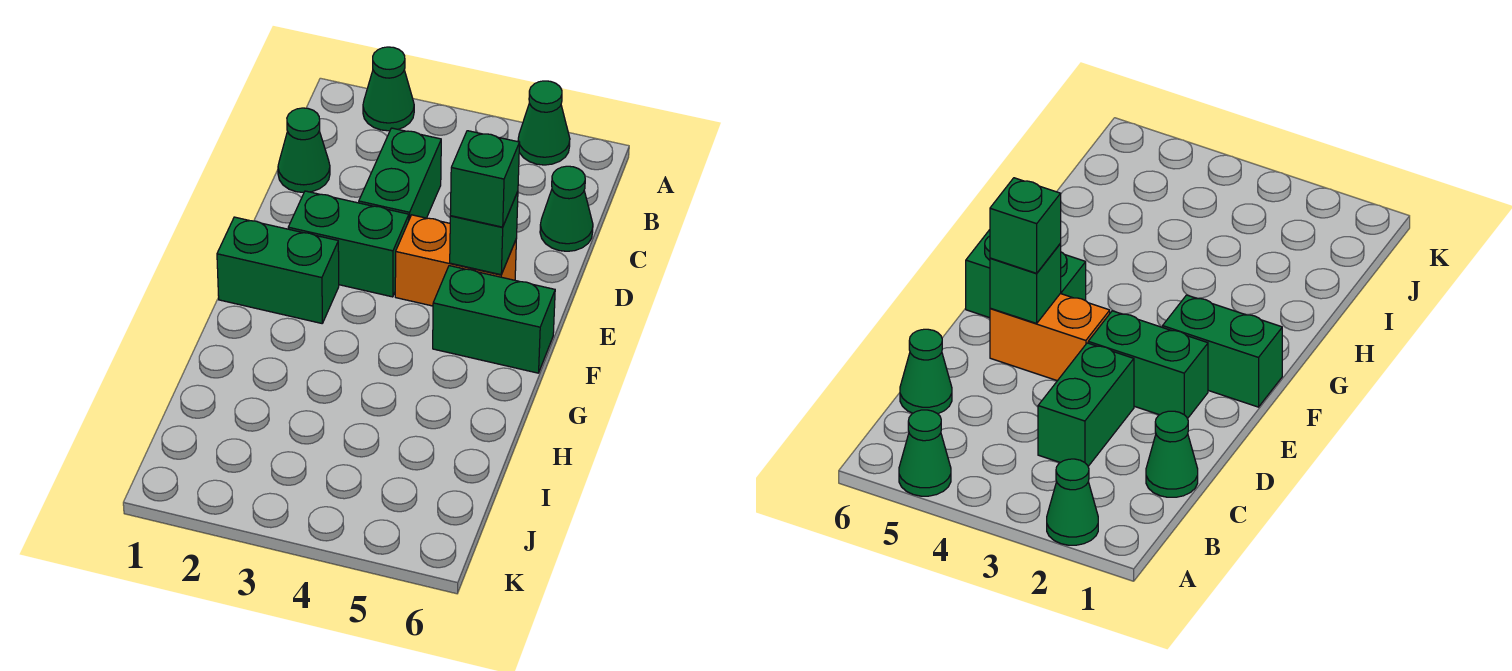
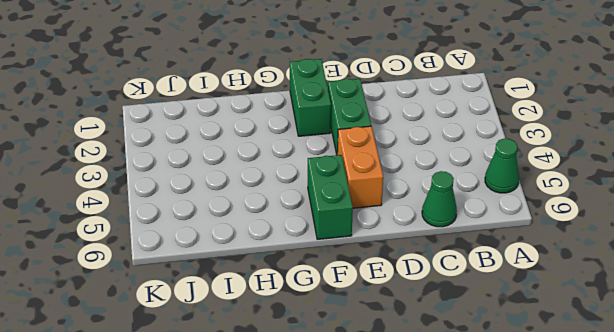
none -> green 1x1 cone [363,47,414,131]
none -> green 1x1 cone [278,108,330,193]

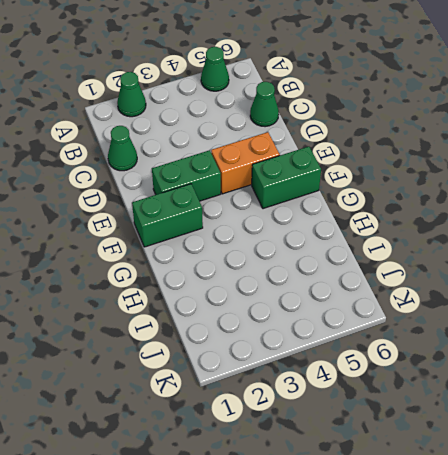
none -> green 1x2 brick [359,128,441,219]
none -> green 1x1 brick [450,192,518,275]

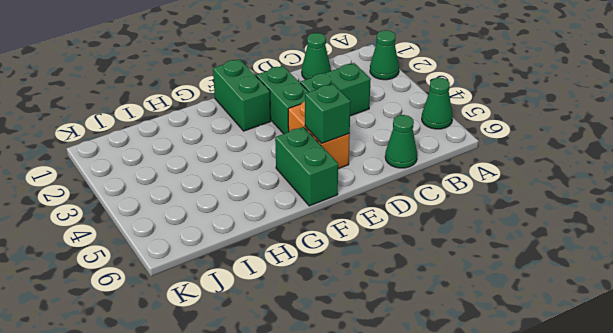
none -> green 1x1 brick [450,131,520,227]

